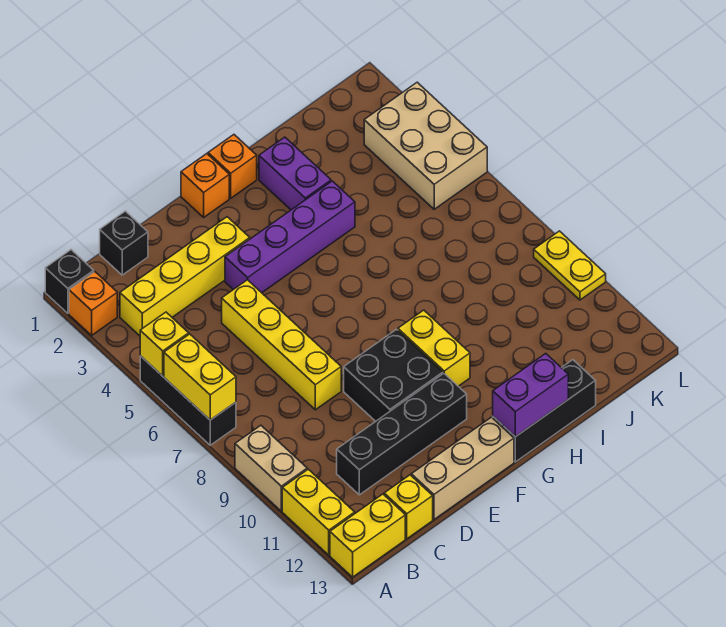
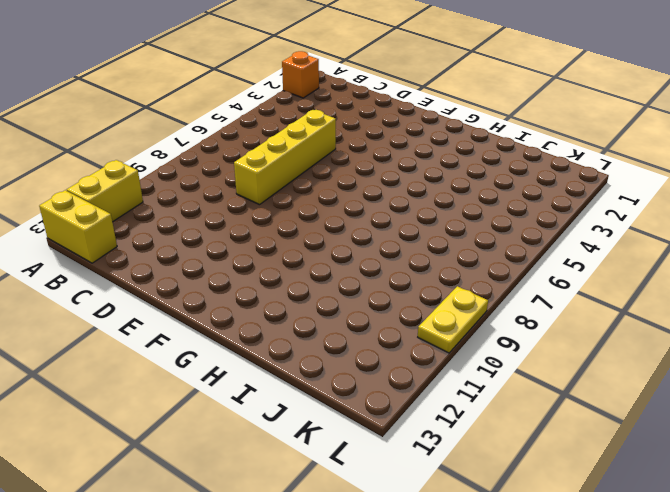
none -> black 1x1 brick [45,250,94,313]
none -> black 1x3 brick [140,356,236,445]
none -> tan 1x2 brick [235,425,307,511]

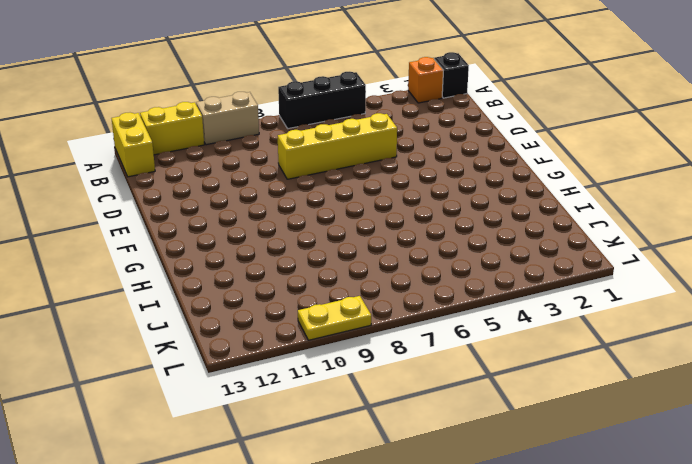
none -> yellow 1x4 brick [120,217,250,336]
none -> black 1x1 brick [100,211,148,275]
none -> black 1x4 brick [337,374,467,495]

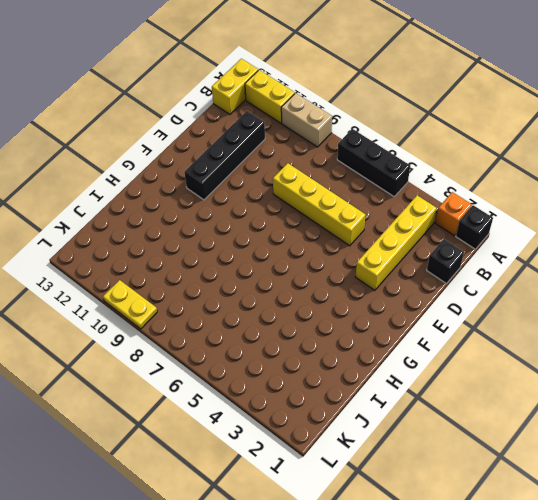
none -> yellow 1x1 brick [384,475,433,539]
none -> tan 1x3 brick [411,417,514,519]
none -> purple 1x4 brick [225,181,355,293]

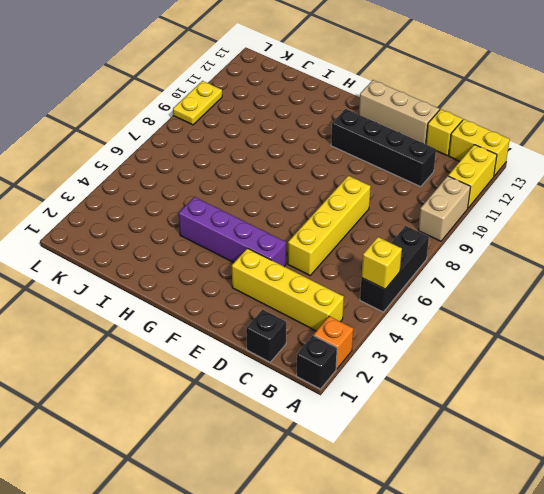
none -> black 2x2 brick [344,329,443,421]
none -> orange 1x1 brick [181,154,229,217]
none -> orange 1x1 brick [208,135,257,198]

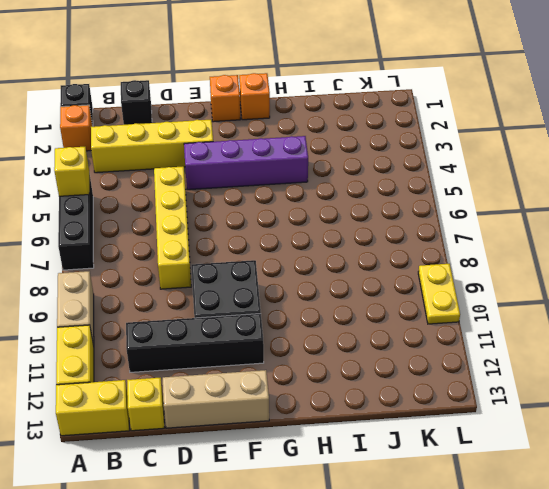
none -> yellow 1x2 brick [398,310,470,386]
none -> black 1x3 brick [493,360,596,462]
none -> purple 1x2 brick [259,137,331,210]

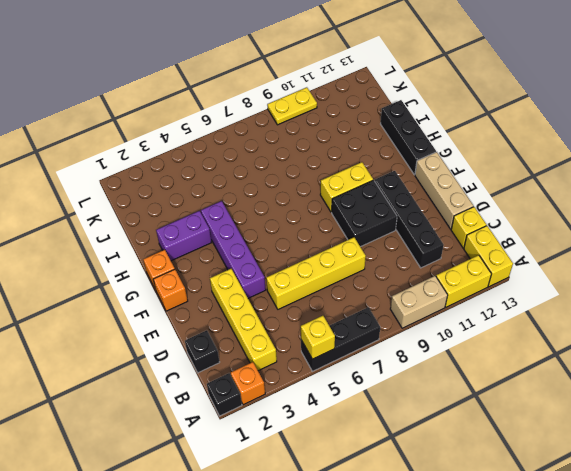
none -> tan 2x3 brick [364,82,487,209]
none -> yellow 1x2 brick [164,334,236,420]
none -> purple 1x2 brick [493,353,568,437]

